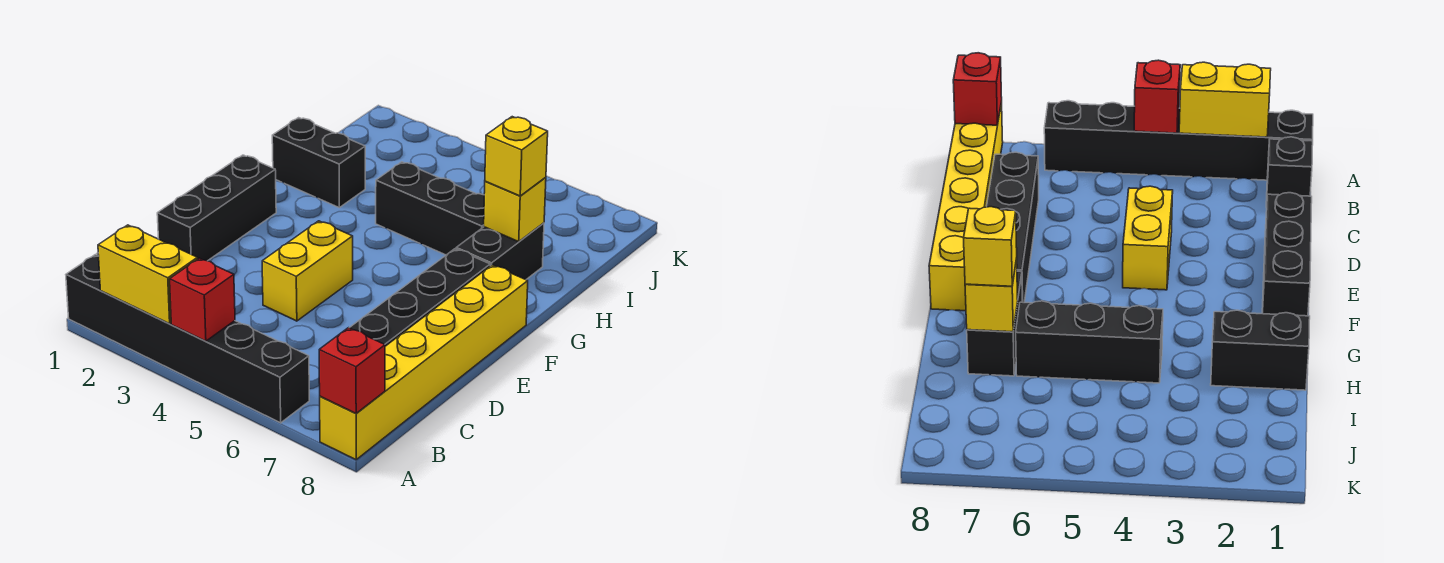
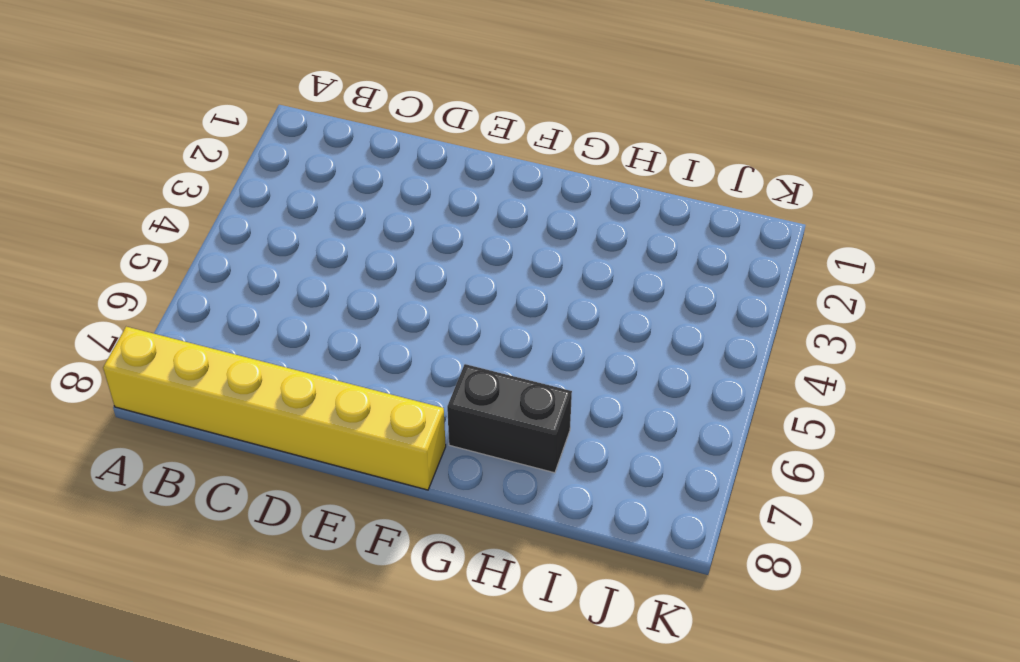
none -> black 1x6 brick [66,255,309,423]
none -> black 1x1 brick [1266,137,1313,207]
none -> black 1x4 brick [350,249,490,346]

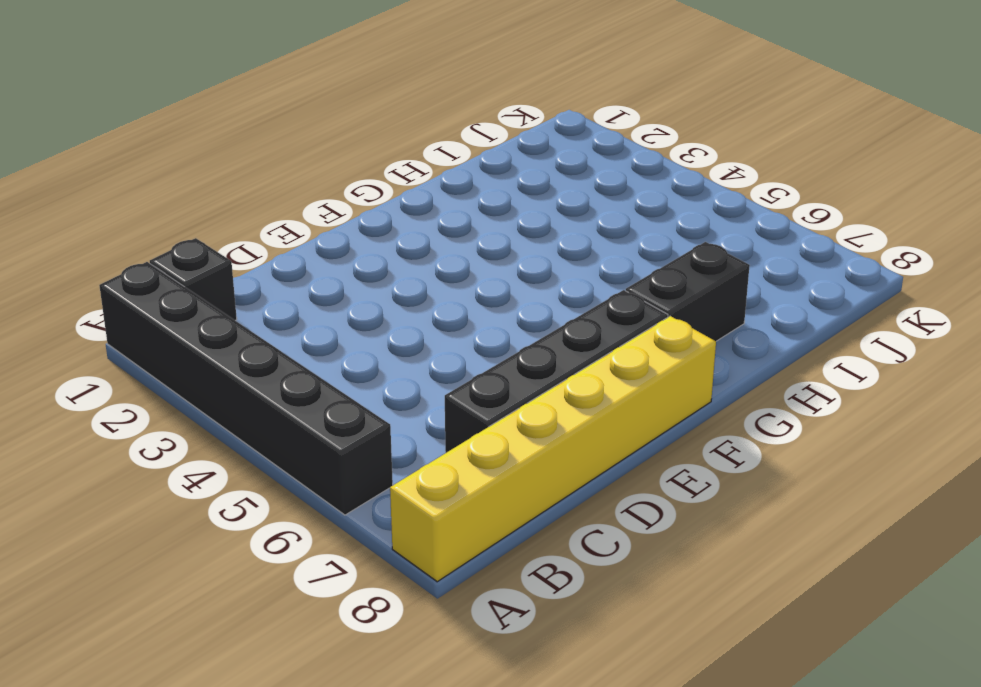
none -> black 1x3 brick [157,155,276,261]
none -> yellow 1x2 brick [262,221,353,321]
none -> black 1x2 brick [272,118,365,208]

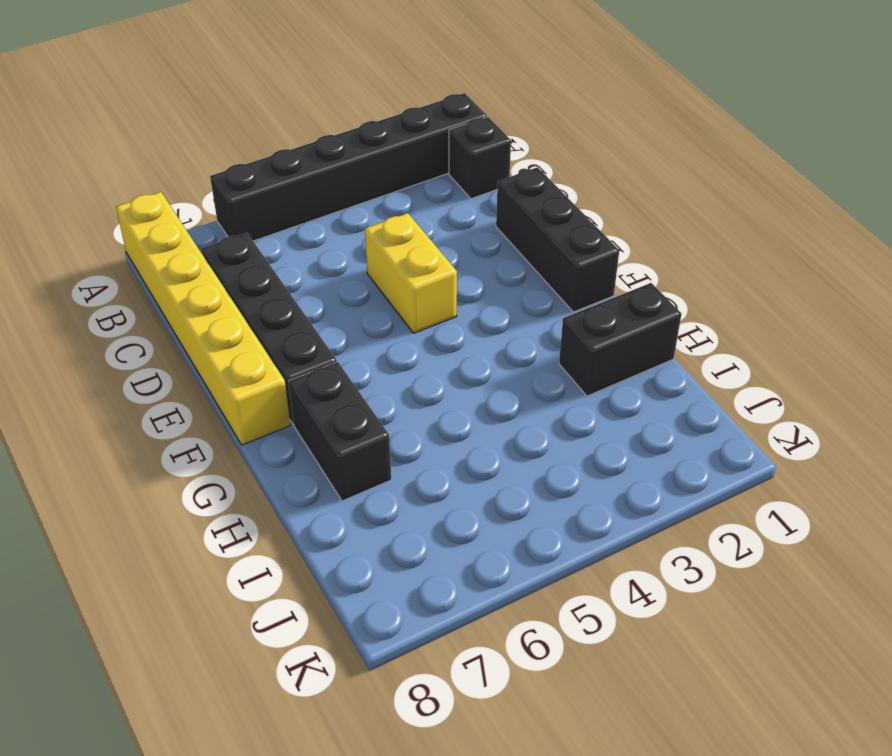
none -> black 1x3 brick [376,162,484,255]
none -> yellow 1x2 brick [98,225,197,324]
none -> red 1x1 brick [170,258,235,341]

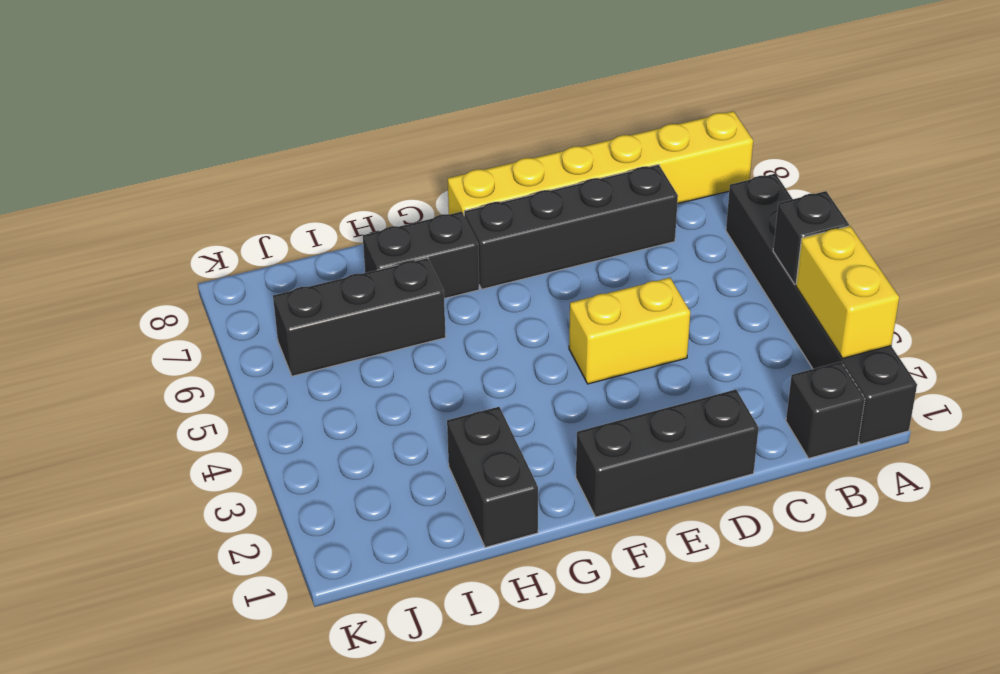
black 1x1 brick [773,191,849,284] -> red 1x1 brick [170,258,235,341]
black 1x3 brick [273,258,446,376] -> black 1x3 brick turned to [376,162,484,255]
none -> red 1x1 brick [319,328,385,413]
none -> yellow 1x1 brick [484,177,546,242]
none -> yellow 1x1 brick [485,117,548,196]

